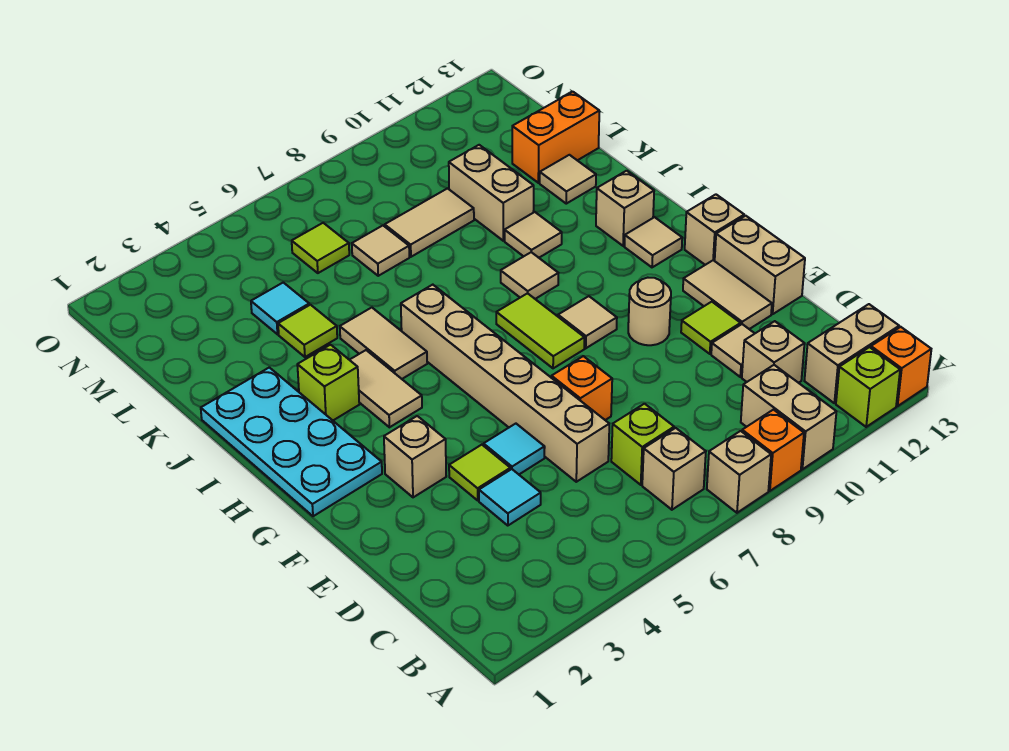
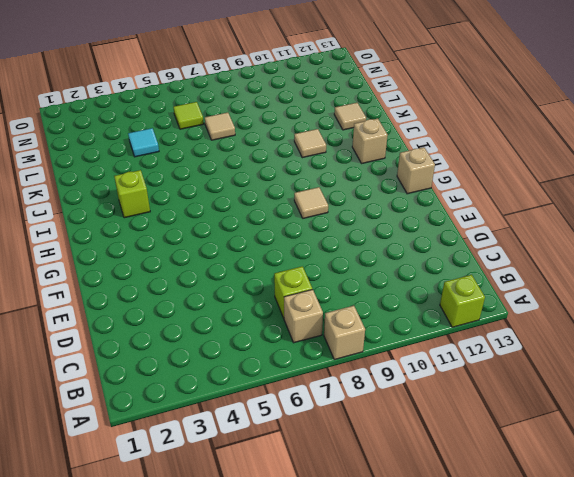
none -> orange 1x1 brick [742,410,804,491]
none -> tan 1x2 brick [741,365,836,469]
none -> orange 1x1 brick [871,327,931,406]
none -> tan 1x2 brick [804,304,899,403]

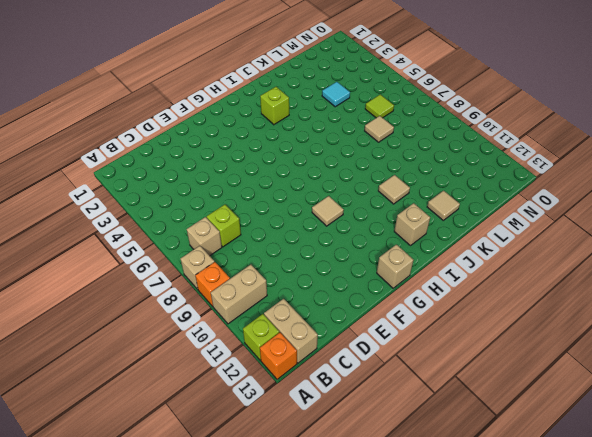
none -> tan 1x1 brick [742,321,805,383]
none -> cyan 1x1 tile [479,469,541,526]
none -> tan 1x6 brick [401,285,609,482]
none -> tan 1x1 tile [711,324,755,377]

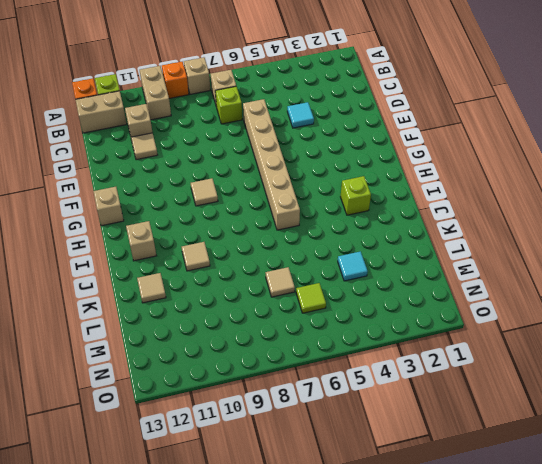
none -> lime 1x1 tile [449,445,510,500]
none -> cyan 1x1 tile [484,424,545,474]
none -> orange 1x1 brick [552,356,612,420]
none -> lime 1x1 tile [681,302,741,354]

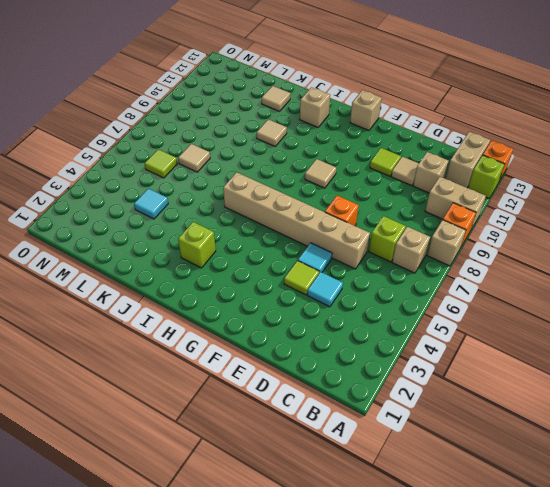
none -> tan 1x2 tile [683,260,772,329]
none -> tan 1x2 brick [715,216,805,314]
none -> tan 1x1 brick [384,416,446,497]
none -> tan 1x1 round brick [628,278,671,345]

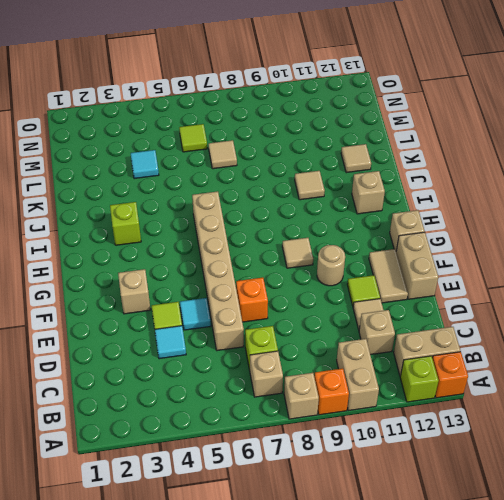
none -> cyan 2x4 plate [201,367,382,516]
none -> lime 1x2 tile [496,293,584,368]
none -> tan 1x2 tile [350,350,422,427]
none -> tan 1x1 tile [625,217,682,267]

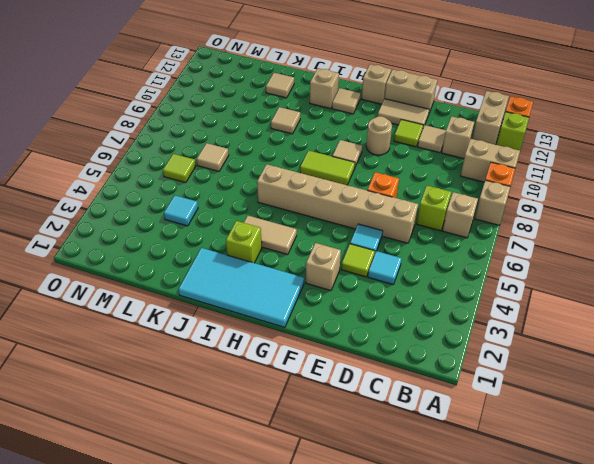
cyan 2x4 tile [178,248,304,327] -> cyan 2x4 plate [201,367,382,516]
none -> tan 1x2 tile [340,308,427,379]
none -> tan 1x1 tile [501,252,558,299]
none -> lime 1x1 tile [278,305,337,357]
none -> tan 1x2 brick [449,145,534,241]

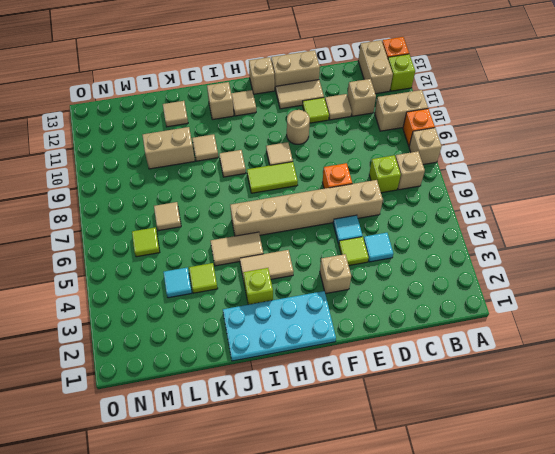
none -> tan 1x2 tile [385,188,474,257]
none -> orange 1x2 brick [512,92,599,183]

